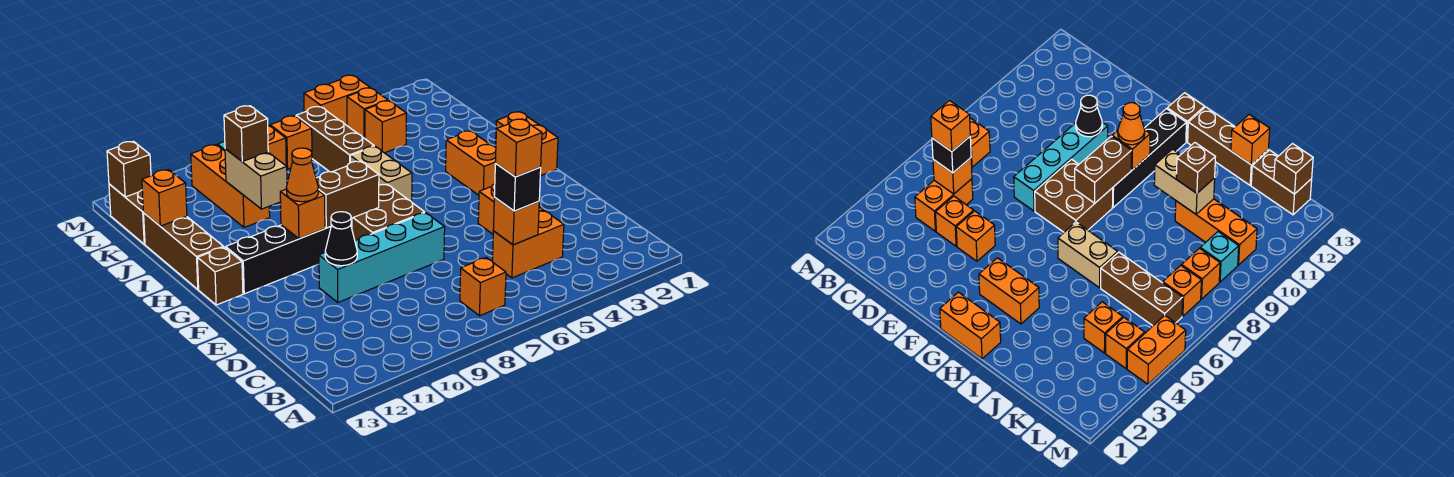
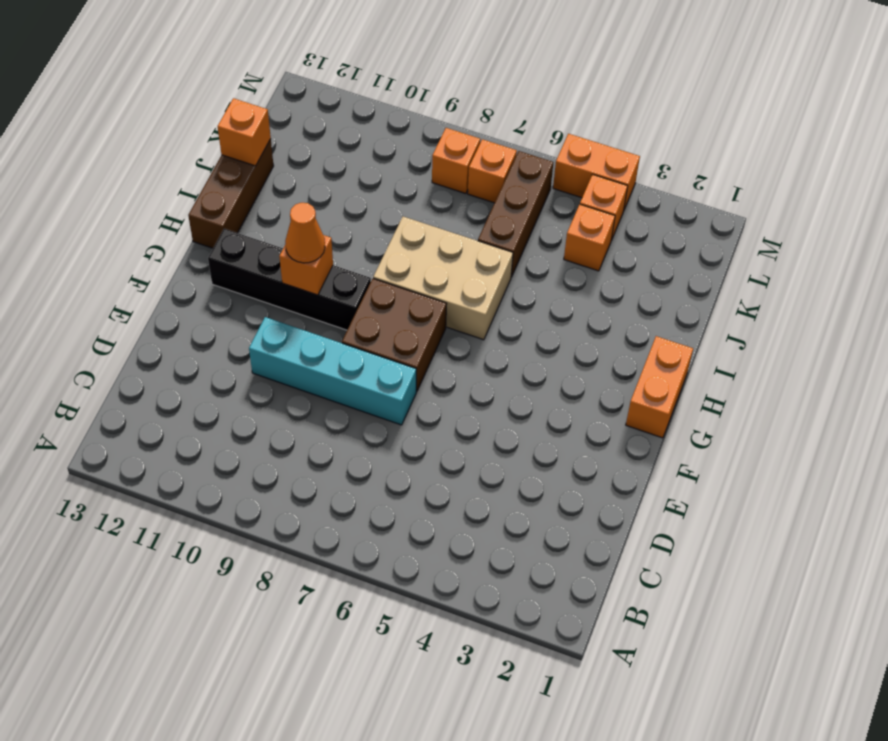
tan 2x3 brick [373,217,513,340] -> tan 1x2 brick [350,146,412,202]
none -> orange 1x1 brick [460,258,506,316]
none -> orange 1x2 brick [493,210,564,278]
none -> orange 1x1 brick [935,196,974,246]
none -> orange 1x1 brick [478,184,495,234]

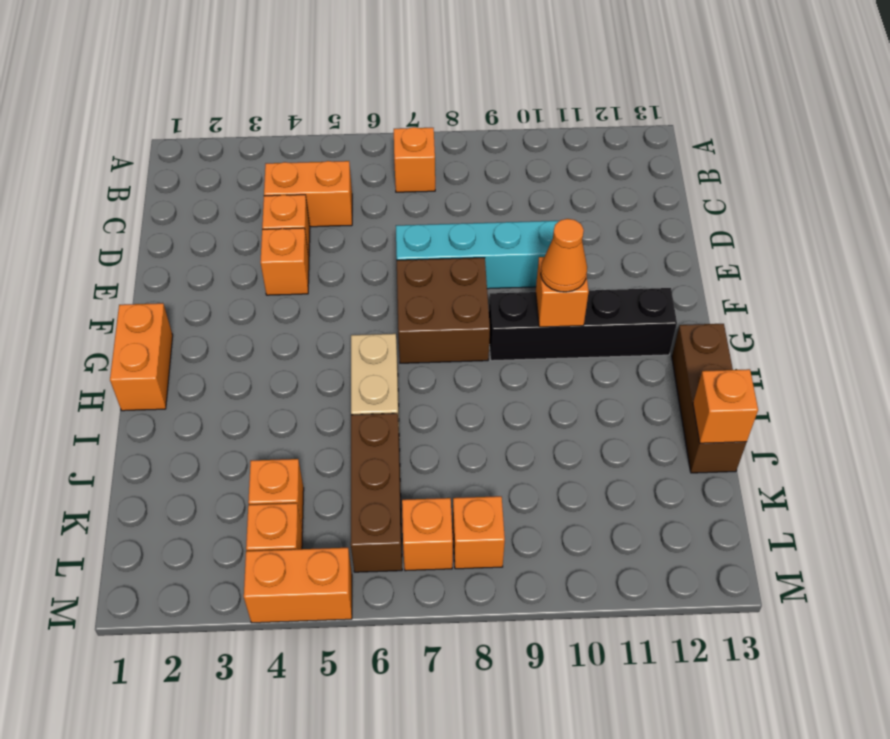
none -> orange 1x2 brick [446,131,496,195]
none -> brown 1x1 brick [197,247,243,305]
none -> orange 1x3 brick [191,145,270,227]
none -> brown 1x2 brick [109,184,145,244]

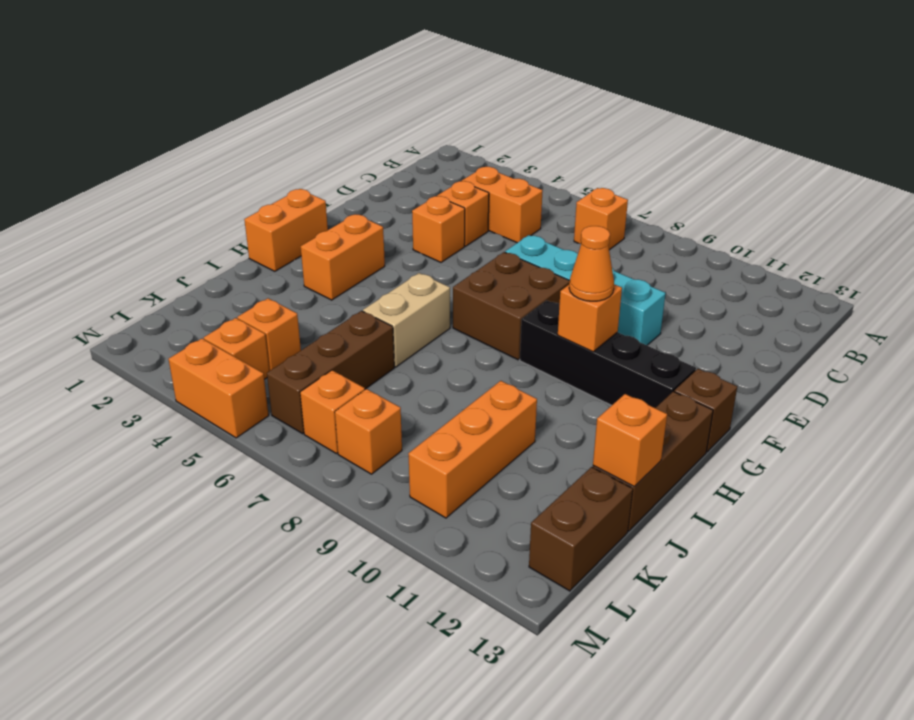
none -> cyan 1x1 brick [1200,232,1239,282]
none -> orange 1x1 brick [493,198,539,245]
none -> black 1x1 cone [325,212,357,266]
none -> brown 1x2 brick [316,161,379,228]

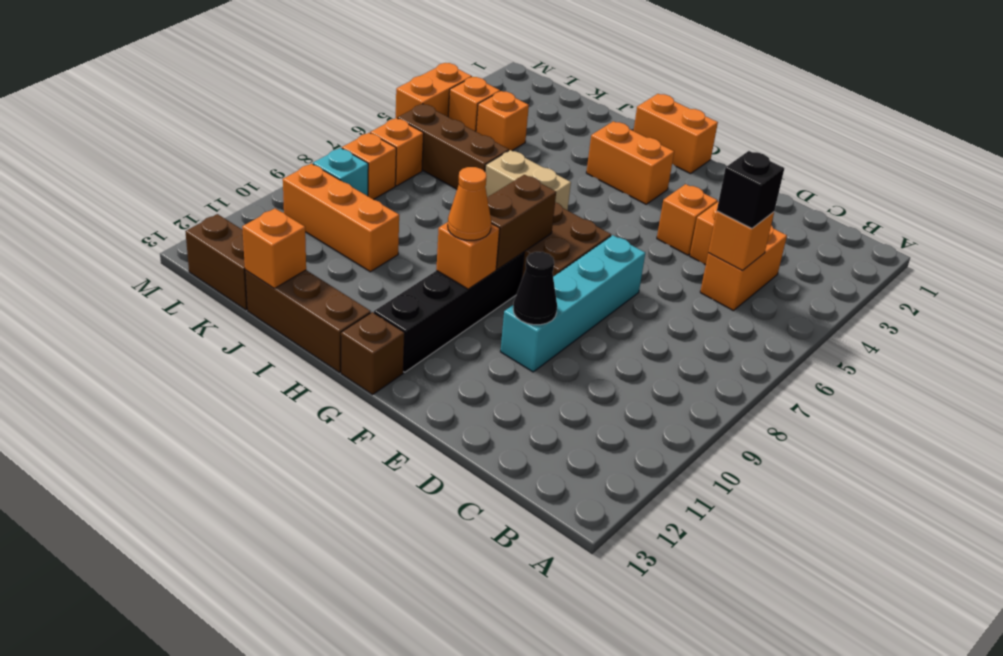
none -> orange 1x1 brick [460,258,506,316]
none -> tan 1x2 brick [225,149,287,209]
none -> brown 1x1 brick [107,141,151,197]
none -> brown 1x1 brick [224,106,268,161]

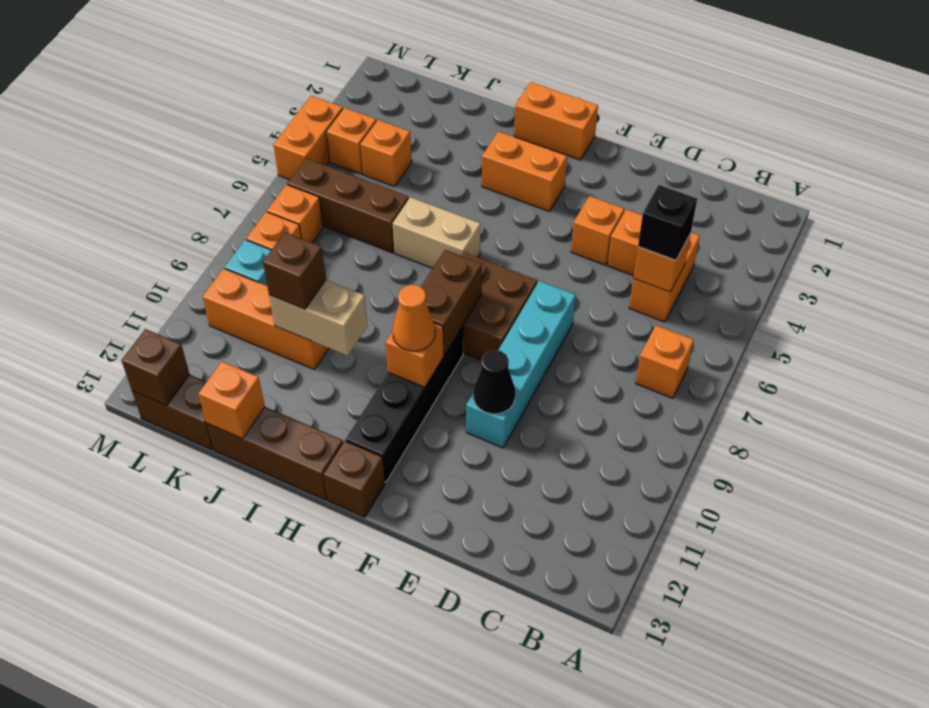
none -> orange 1x1 brick [495,119,542,177]

